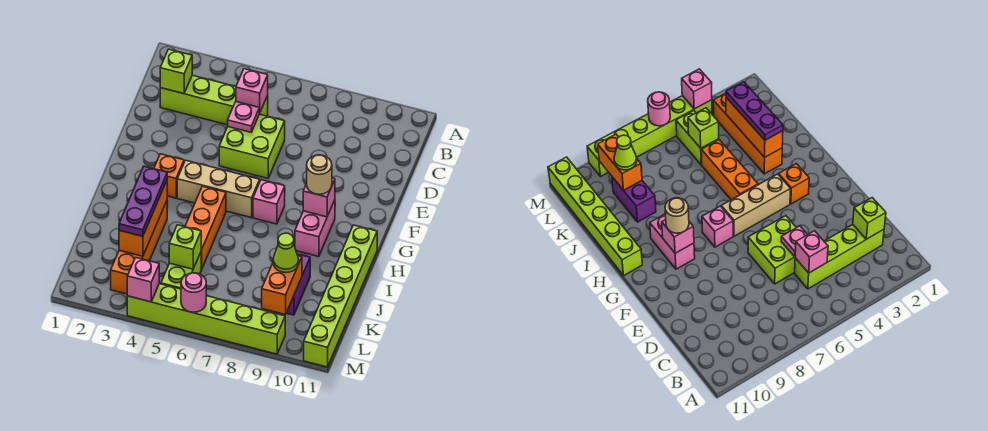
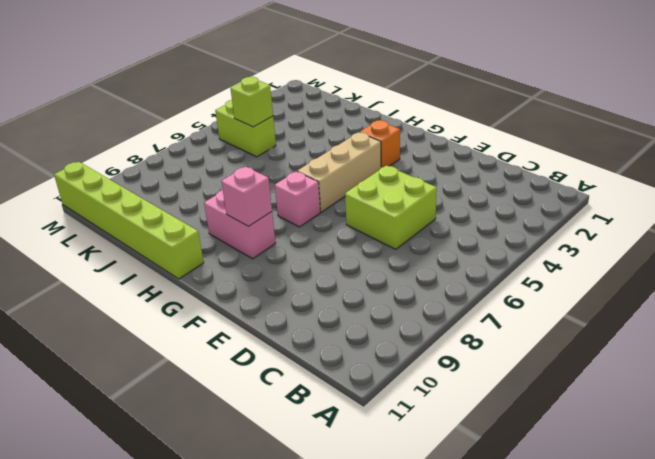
none -> lime 1x4 brick [160,75,268,125]
none -> orange 1x3 brick [185,186,226,270]
none -> orange 1x4 brick [111,201,167,294]

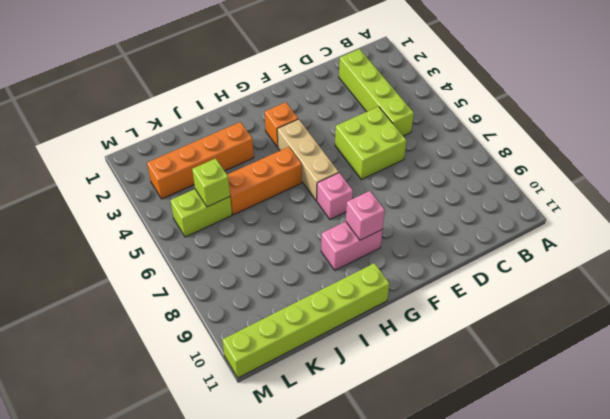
none -> purple 1x2 brick [287,254,310,315]
none -> lime 1x6 brick [127,284,285,354]
none -> lime 1x1 brick [160,49,192,94]

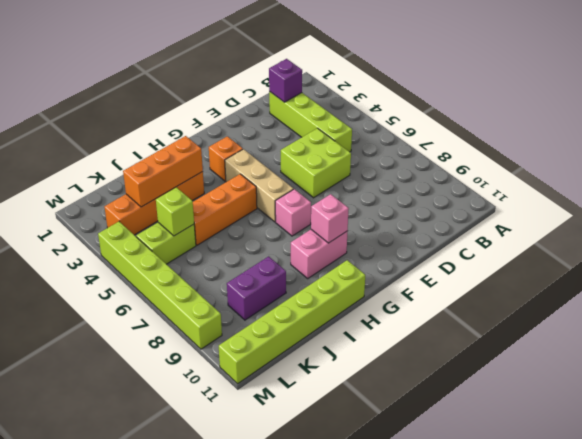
purple 1x1 brick [269,59,302,102] -> lime 1x1 brick [160,49,192,94]
none -> pink 1x1 brick [236,69,268,113]
none -> pink 1x1 plate [228,102,260,132]
none -> orange 1x2 brick [262,256,302,315]

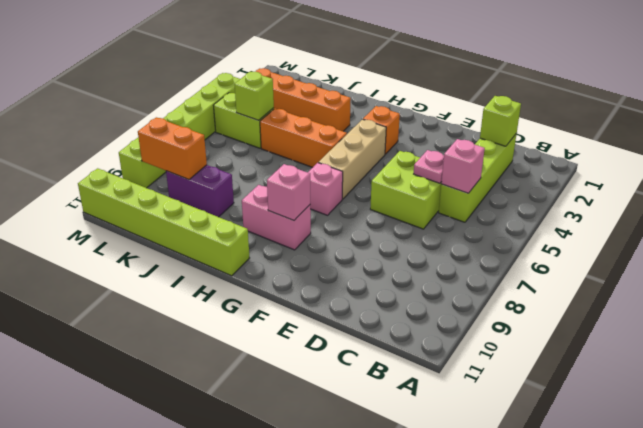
none -> orange 1x3 brick [119,181,167,256]
none -> pink 1x1 brick [127,258,159,302]
none -> pink 1x1 round brick [181,273,206,312]

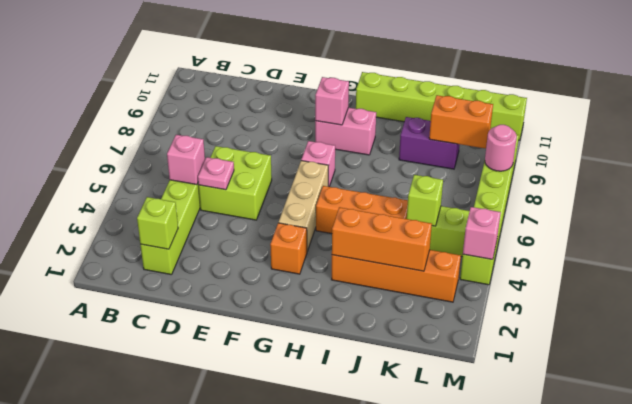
pink 1x1 round brick [485,125,517,171] -> pink 1x1 round brick moved to [181,273,206,312]
none -> tan 1x1 round brick [307,155,332,194]
none -> purple 1x3 plate [119,166,167,236]
none -> lime 1x1 cone [273,233,299,273]

